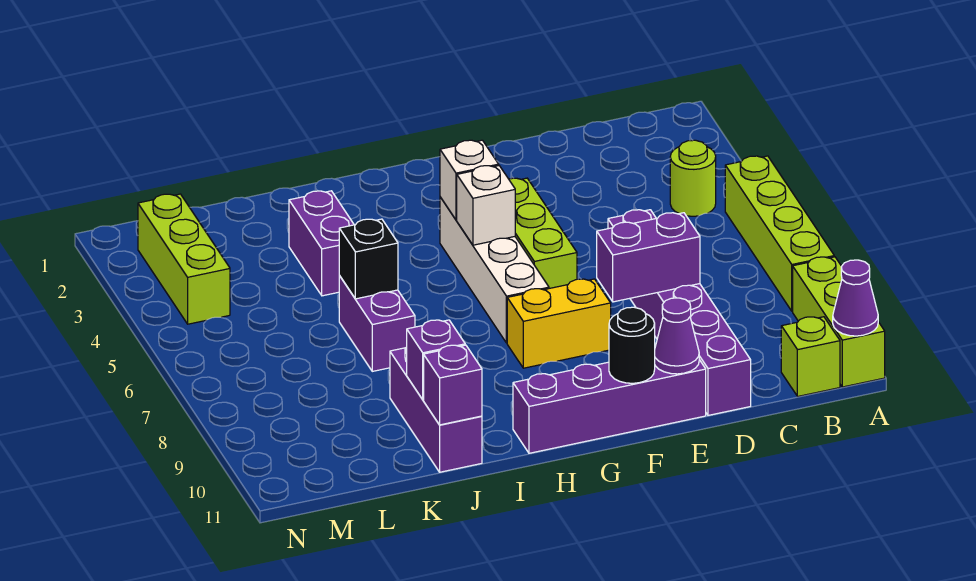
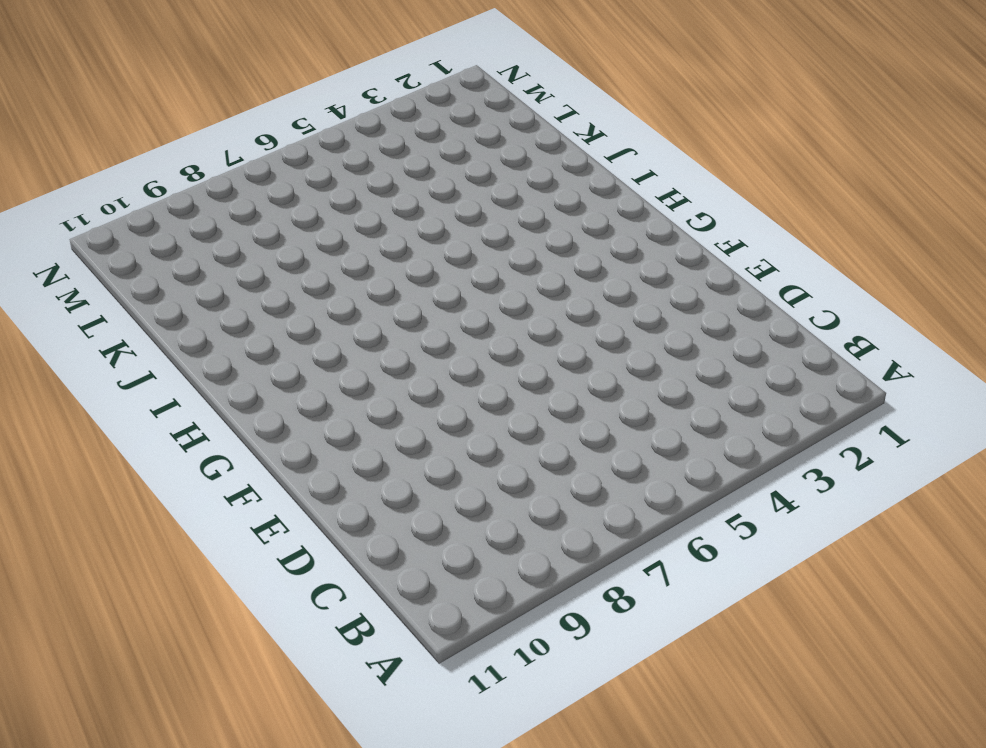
none -> lime 1x4 brick [725,156,834,311]
none -> lime 1x3 brick [793,257,885,387]
none -> lime 1x1 round brick [670,140,716,216]

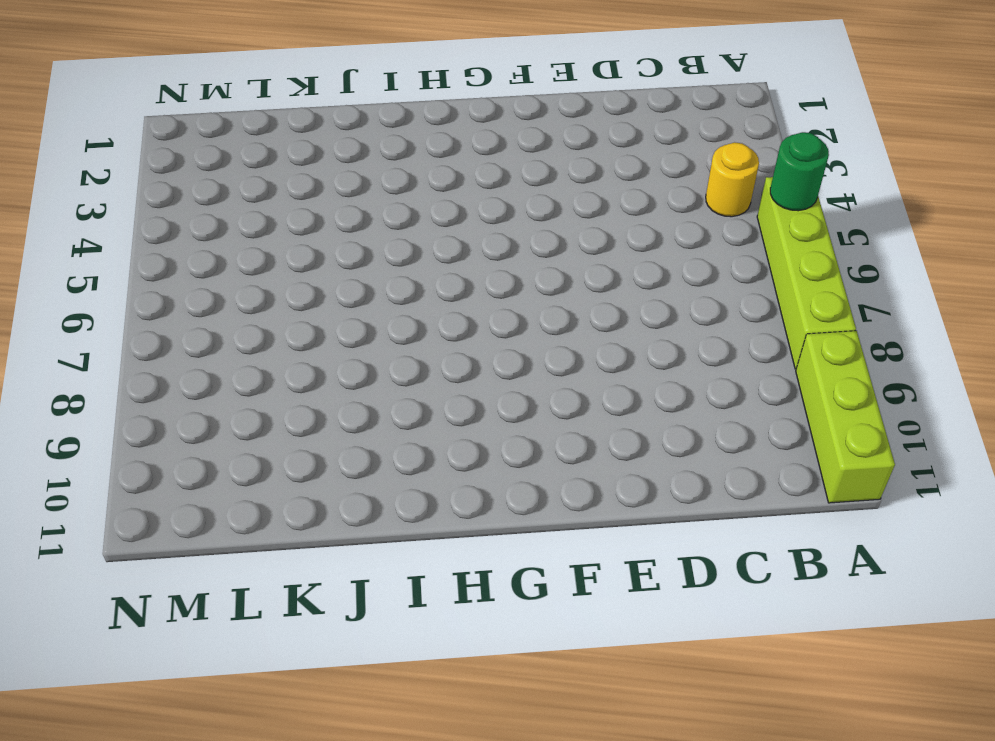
green 1x1 round brick [770,132,829,211] -> none
yellow 1x1 round brick [706,142,759,217] -> lime 1x1 round brick [670,140,716,216]
none -> lime 1x1 brick [781,317,840,396]
none -> purple 1x6 brick [608,210,751,415]
none -> purple 1x4 brick [513,360,706,453]

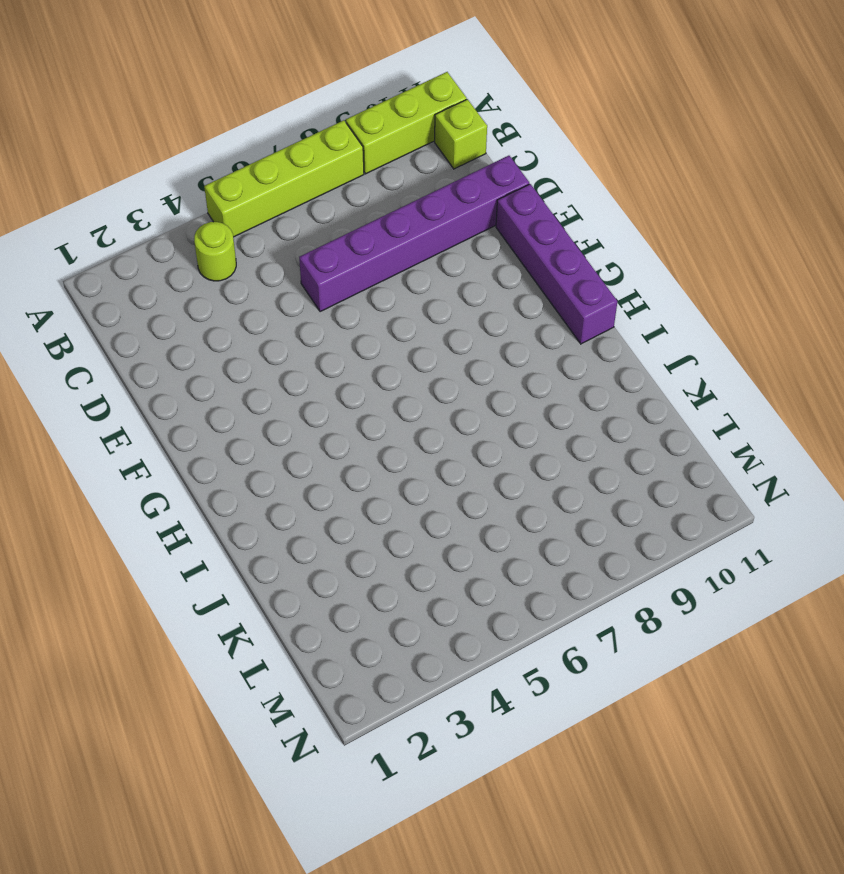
none -> lime 1x3 brick [509,178,577,288]
none -> yellow 1x2 brick [507,279,611,368]
none -> white 1x4 brick [440,197,549,343]

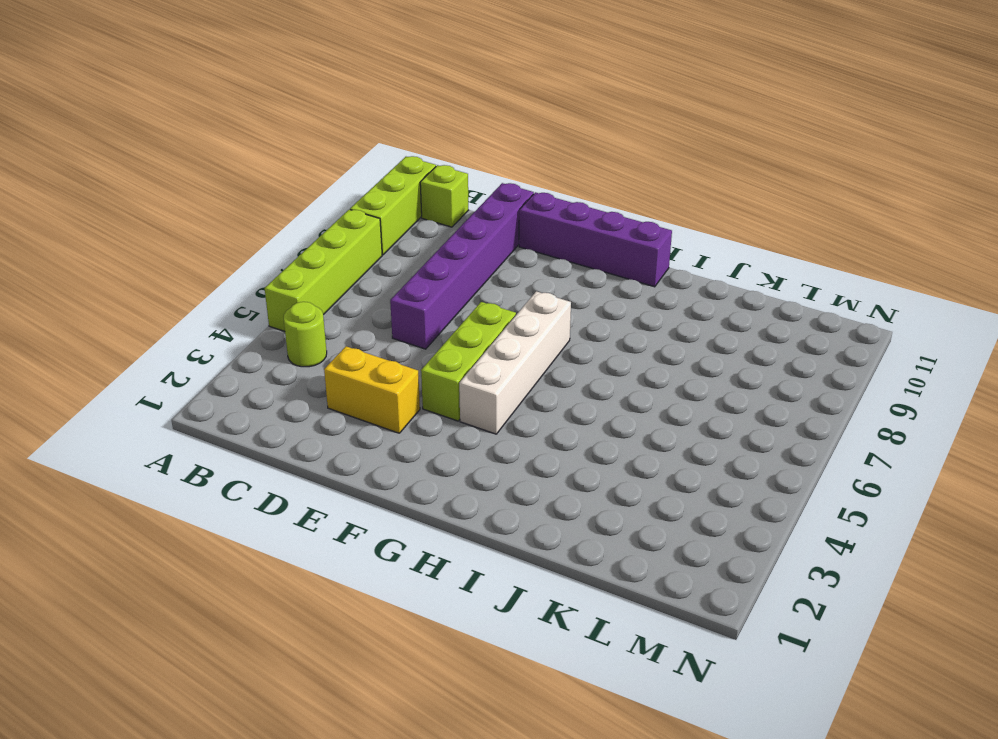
yellow 1x2 brick [324,346,420,433] -> yellow 1x2 brick moved to [507,279,611,368]
none -> purple 1x2 brick [289,191,354,296]
none -> purple 1x2 brick [339,276,415,371]
none -> purple 1x3 brick [390,347,482,472]

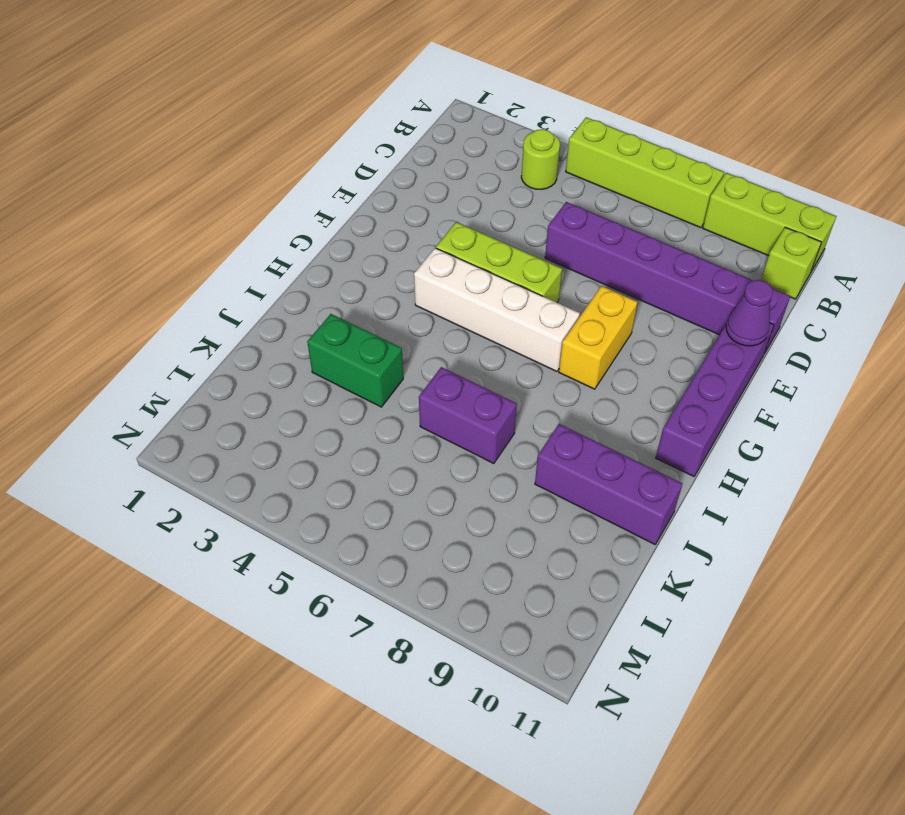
green 1x2 brick [307,314,403,407] -> purple 1x2 brick [289,191,354,296]
none -> lime 1x3 brick [138,194,230,324]
none -> purple 1x1 cone [833,260,878,336]
none -> purple 1x2 brick [597,213,700,302]

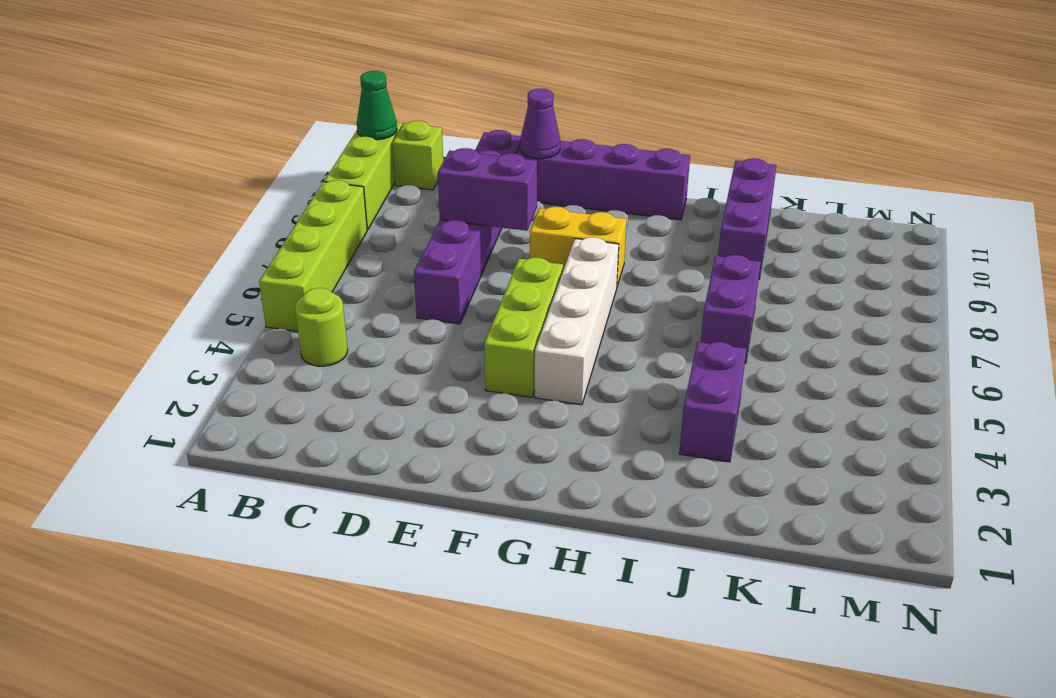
green 1x1 cone [357,71,397,140] -> purple 1x1 cone [833,260,878,336]
none -> lime 1x3 brick [138,194,230,324]
none -> black 1x1 round brick [609,307,655,383]
none -> white 1x1 brick [440,140,499,220]

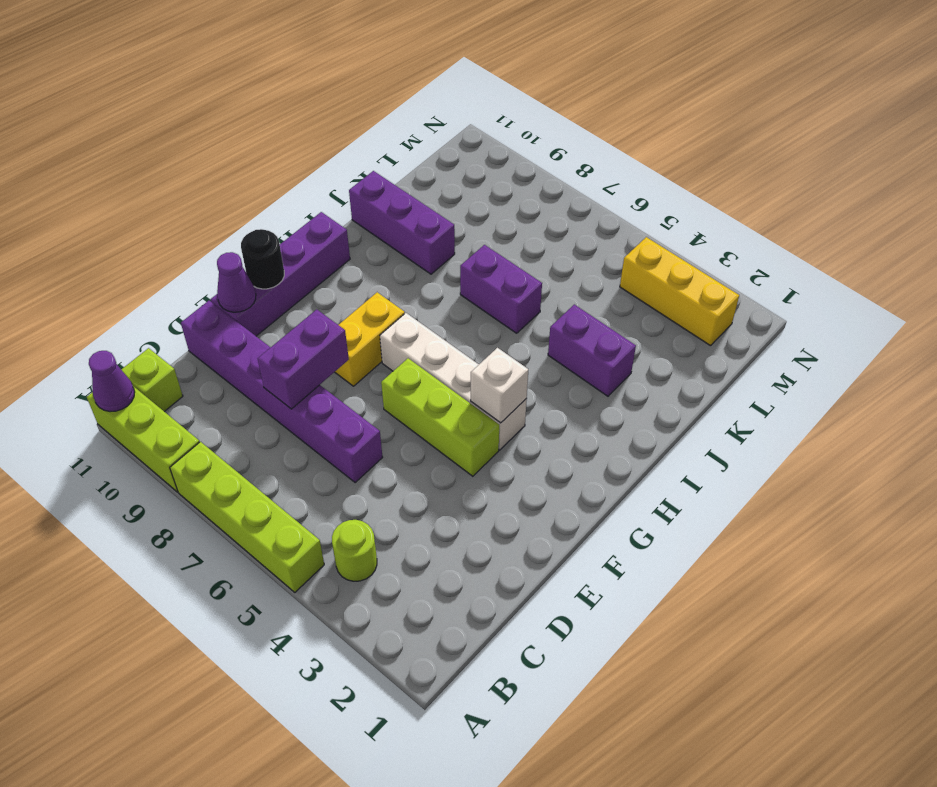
yellow 1x3 brick [620,237,739,346] -> lime 1x3 brick [138,194,230,324]
none -> white 1x1 brick [457,166,515,245]
none -> black 1x1 brick [339,219,398,299]
none -> purple 1x1 brick [407,320,465,400]

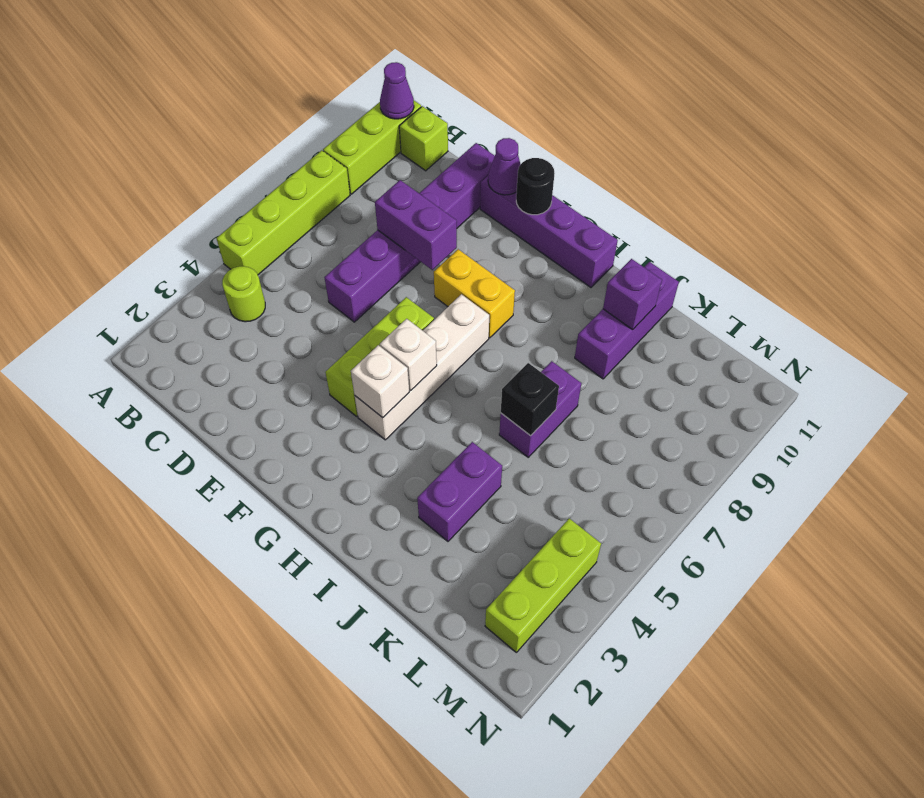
none -> purple 1x1 brick [424,345,482,425]

